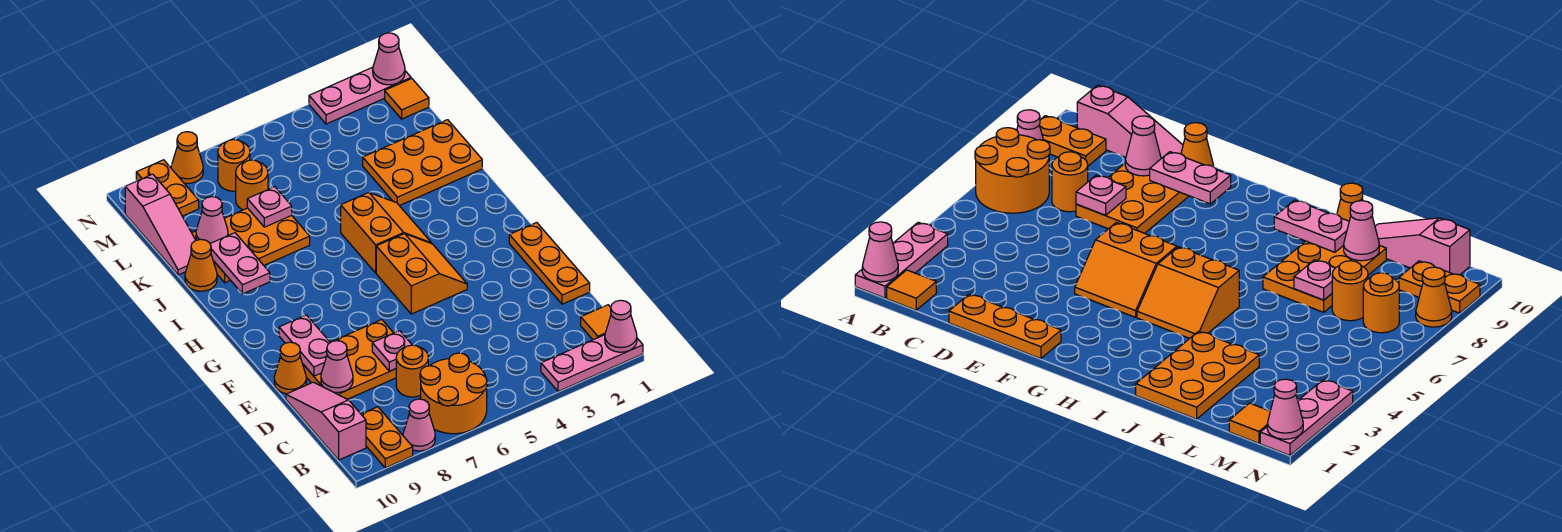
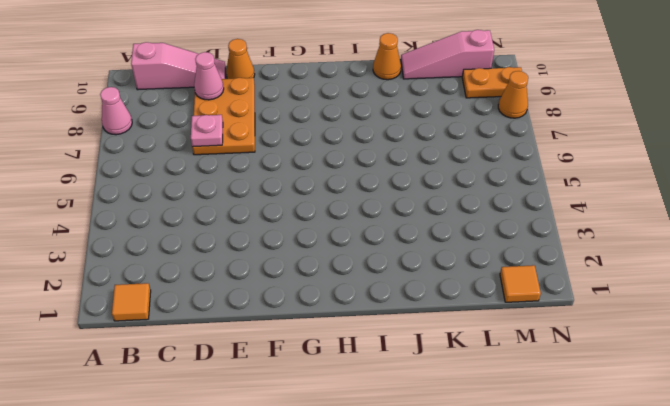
none -> pink 1x3 plate [541,335,643,391]
none -> orange 2x2 round brick [420,353,487,434]
none -> orange 1x2 plate [361,407,413,468]
none -> orange 1x1 round brick [396,345,428,397]

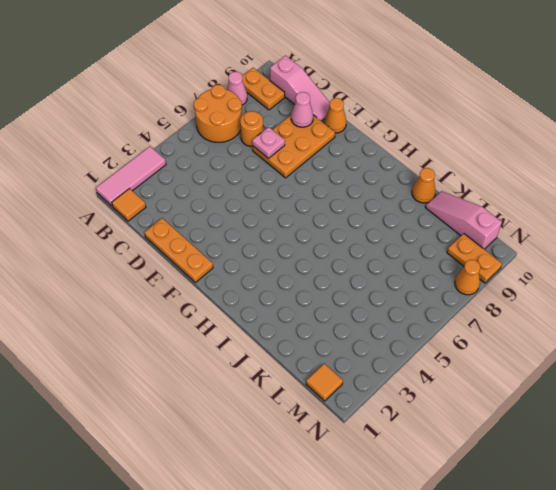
pink 1x3 tile [96,146,166,206] -> pink 1x3 plate [541,335,643,391]
none -> orange 2x2 slope [376,234,467,314]
none -> orange 2x2 slope [341,192,431,273]
none -> orange 2x3 plate [363,120,482,206]
none -> orange 2x3 plate [192,208,310,283]

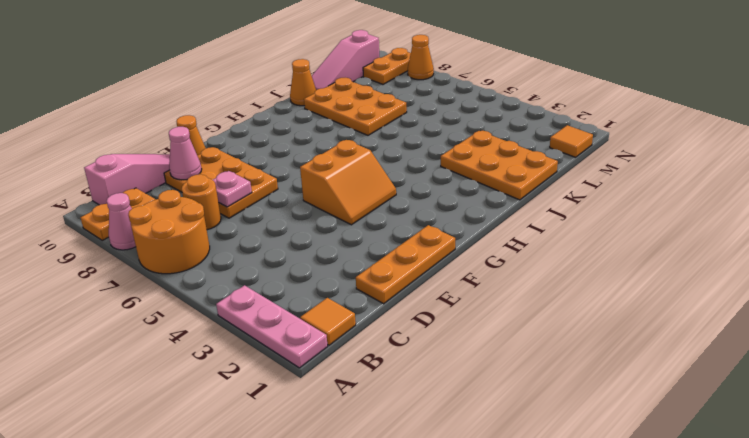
none -> orange 2x2 slope [341,192,431,273]
none -> orange 1x1 round brick [236,160,268,210]
none -> orange 1x1 round brick [218,139,250,191]
none -> pink 1x3 plate [309,67,411,124]

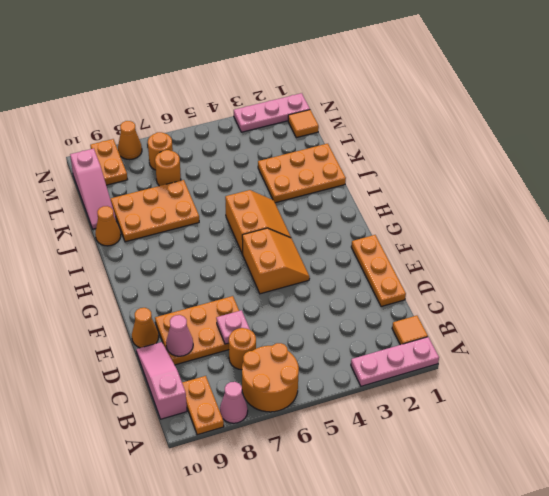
none -> pink 1x1 cone [605,300,637,352]
none -> pink 1x2 plate [279,315,330,376]
none -> pink 1x2 plate [210,233,270,294]
none -> pink 1x1 plate [247,187,292,227]

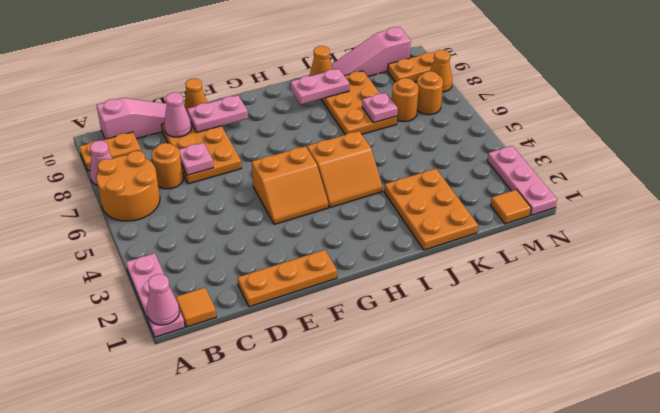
none -> pink 1x1 cone [196,197,228,243]
none -> pink 1x1 cone [373,33,405,85]

